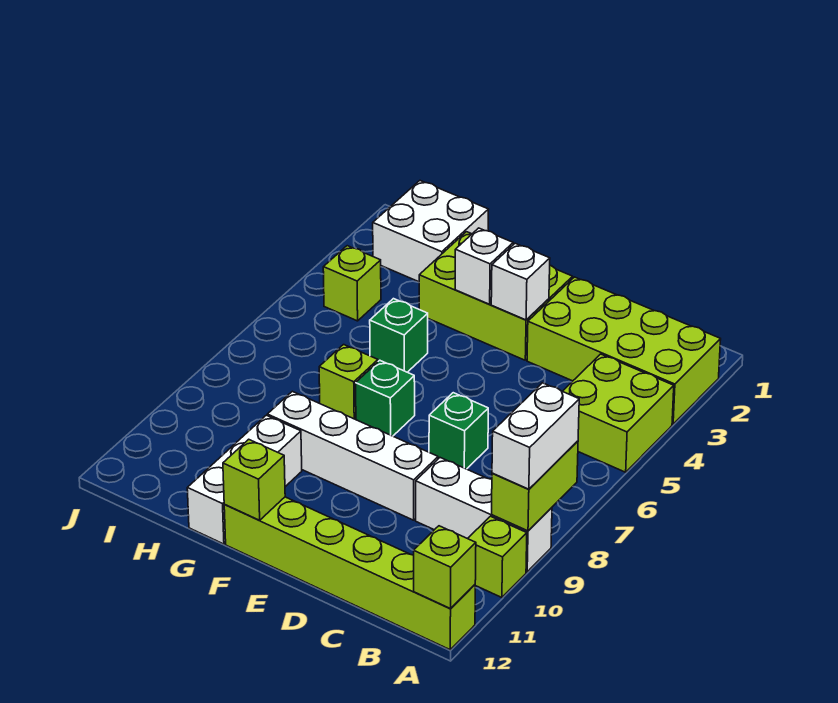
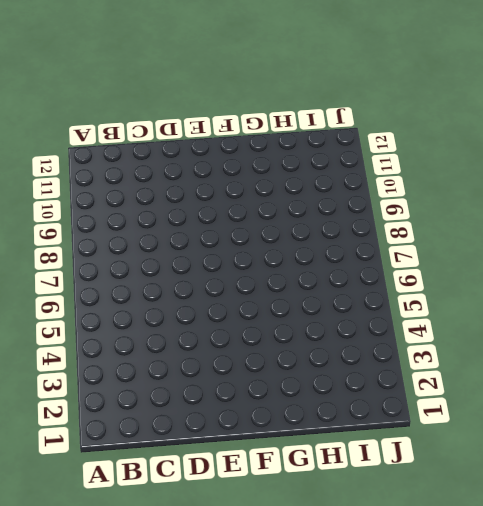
none -> lime 2x4 brick [527,277,721,424]
none -> lime 2x2 brick [563,354,674,472]
none -> white 1x3 brick [416,458,552,572]

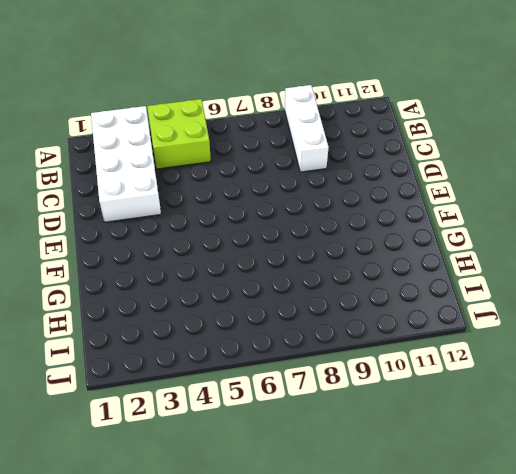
white 2x4 brick [91,106,161,222] -> lime 2x4 brick [527,277,721,424]
none -> lime 1x1 brick [468,516,527,598]
none -> lime 1x6 brick [224,497,475,650]
none -> green 1x1 brick [429,393,488,469]

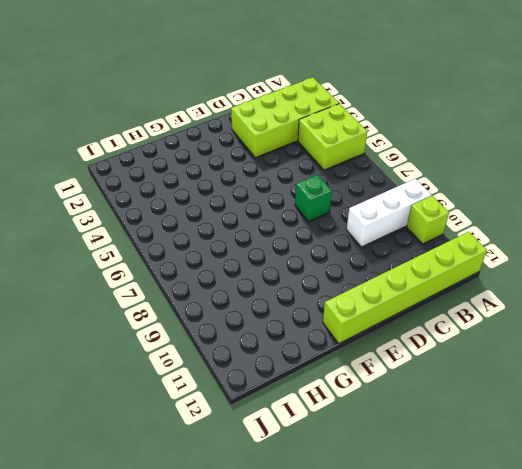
none -> white 1x4 brick [267,391,438,520]
none -> lime 2x3 brick [419,232,573,360]
none -> green 1x1 brick [356,360,415,436]

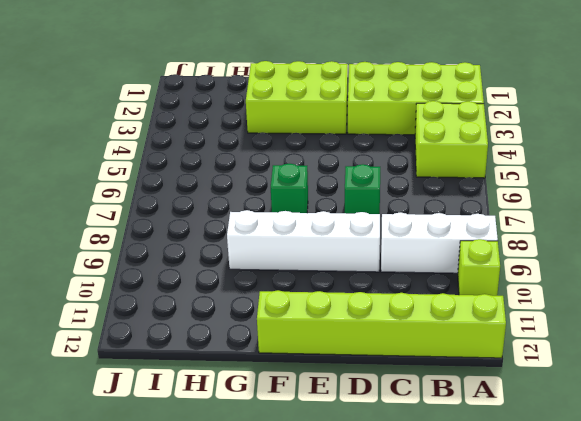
none -> green 1x1 brick [370,299,428,372]
none -> lime 1x1 brick [319,345,378,420]
none -> white 1x3 brick [187,415,302,544]

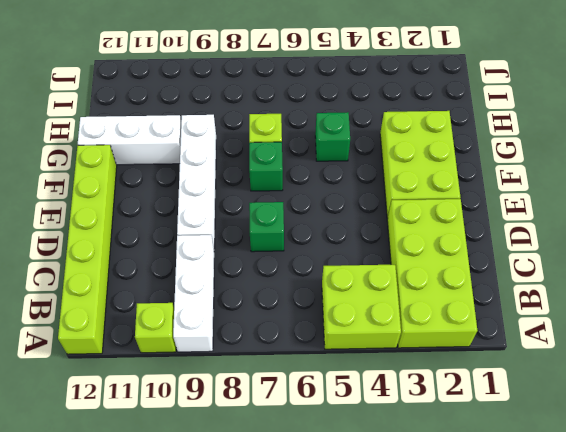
none -> white 2x2 brick [373,181,489,282]
none -> lime 1x1 brick [323,246,381,321]
none -> lime 1x2 brick [492,441,578,531]

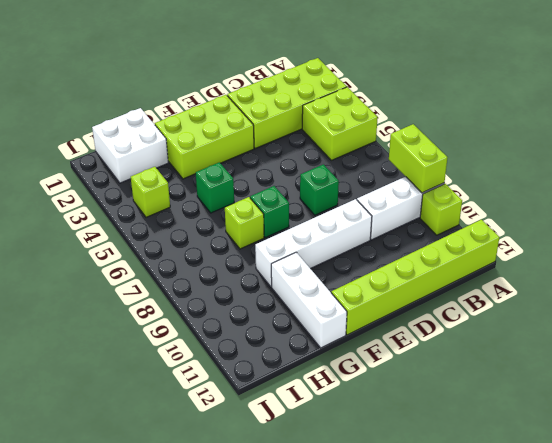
none -> lime 1x1 brick [414,526,476,609]
none -> white 1x1 brick [491,243,550,320]
none -> white 1x1 brick [455,228,513,304]

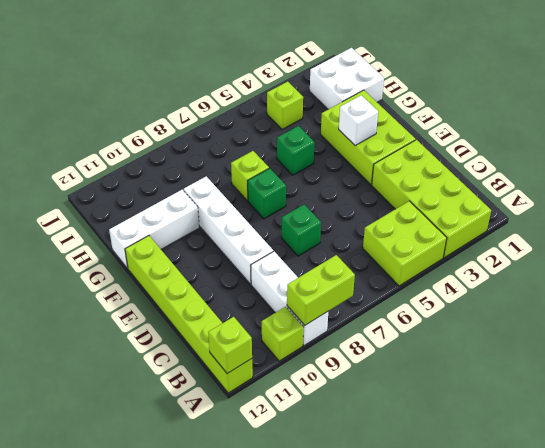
none -> white 1x1 brick [491,243,550,320]
none -> lime 1x1 brick [223,439,285,520]
none -> white 1x2 brick [492,383,579,489]

